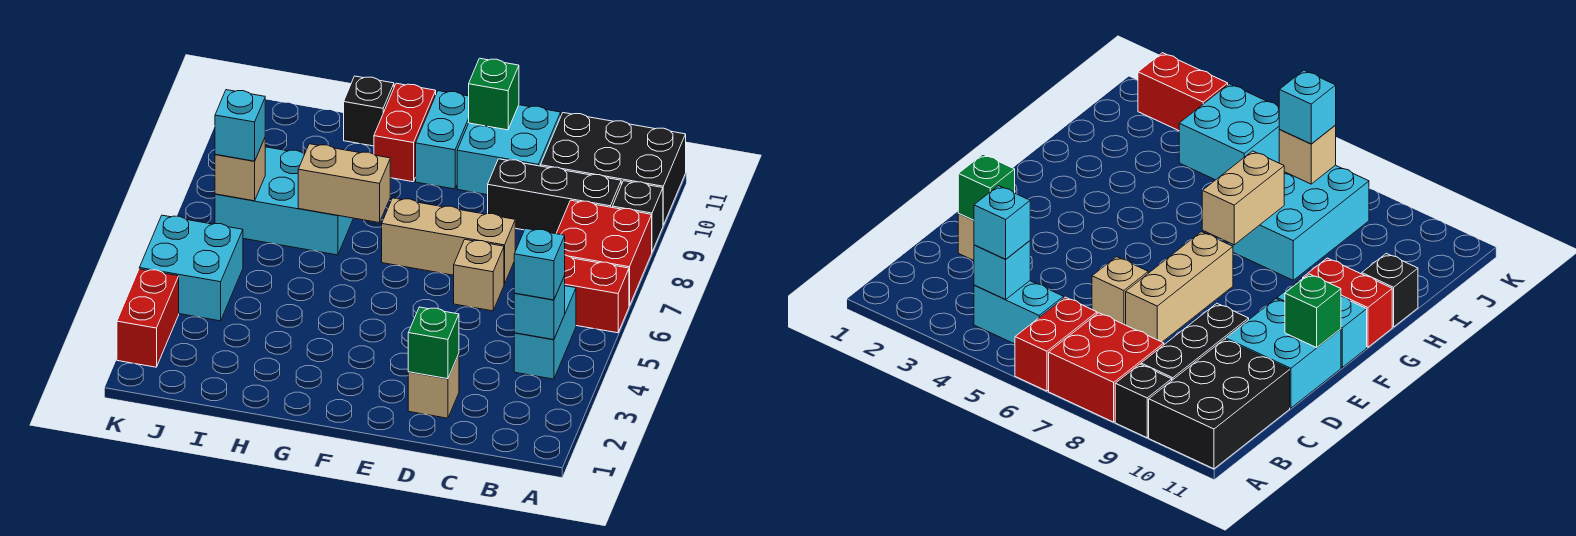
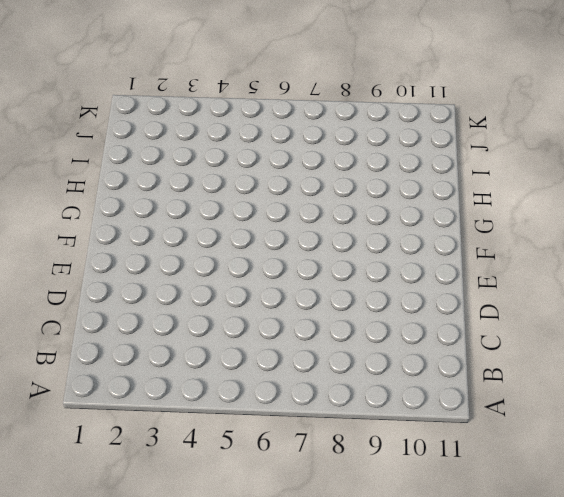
none -> red 1x2 brick [564,255,629,333]
none -> red 2x2 brick [556,200,652,306]
none -> black 1x1 brick [613,181,663,252]

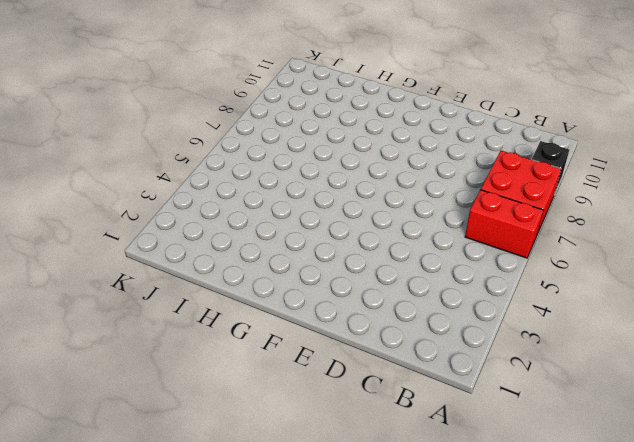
none -> black 2x3 brick [541,113,686,225]
none -> cyan 1x2 brick [514,286,576,379]
none -> black 1x3 brick [488,159,621,234]

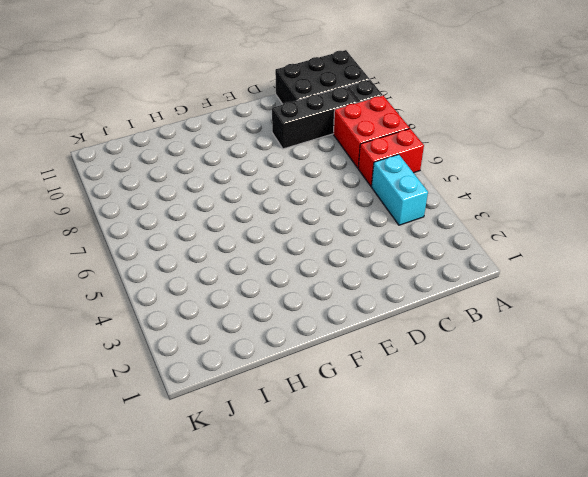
none -> tan 1x1 brick [408,354,459,418]
none -> tan 1x1 brick [454,240,504,311]
none -> tan 1x3 brick [382,198,515,284]

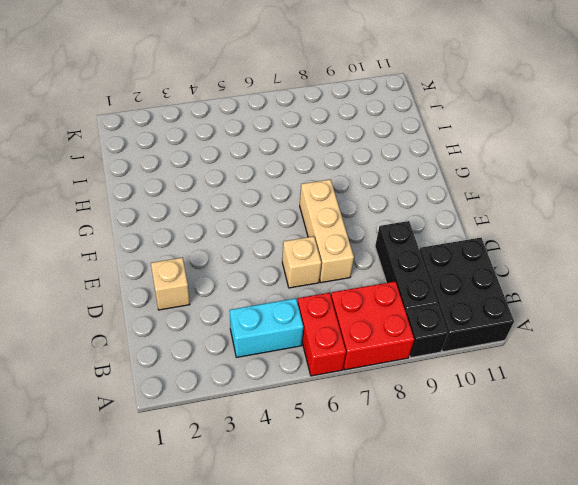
none -> cyan 2x2 brick [457,105,561,195]
none -> cyan 1x2 brick [416,91,469,189]
none -> red 1x2 brick [374,83,436,182]

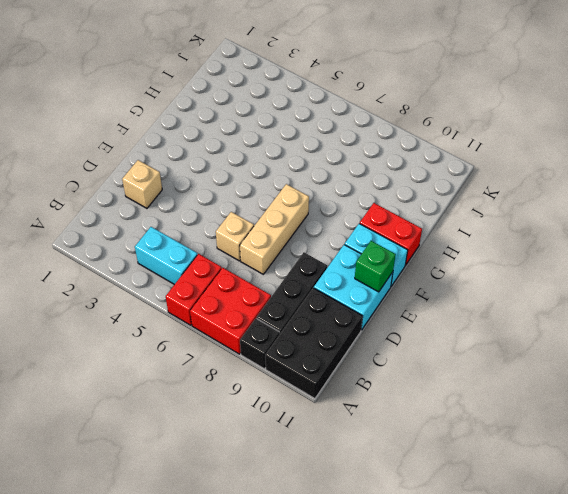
none -> cyan 2x3 brick [215,147,353,255]
none -> black 1x1 brick [344,76,394,146]
none -> cyan 2x2 brick [139,215,243,321]

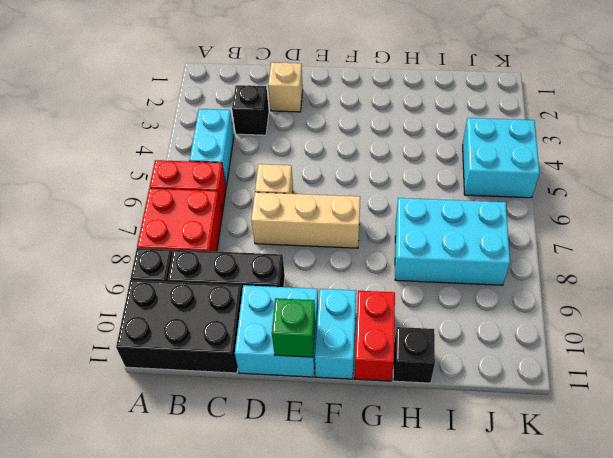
black 1x1 brick [232,85,269,135] -> none
none -> red 1x2 brick [117,269,179,367]
none -> cyan 1x1 brick [514,276,565,340]
none -> green 1x1 brick [408,307,459,379]

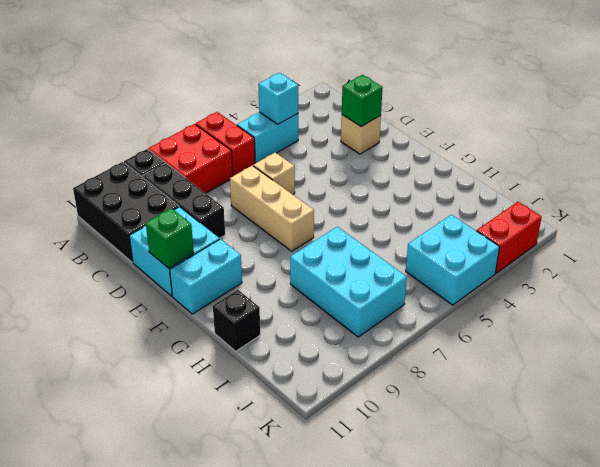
none -> red 1x2 brick [374,83,436,182]
none -> tan 1x2 brick [298,144,390,223]
none -> tan 1x1 brick [215,138,265,201]

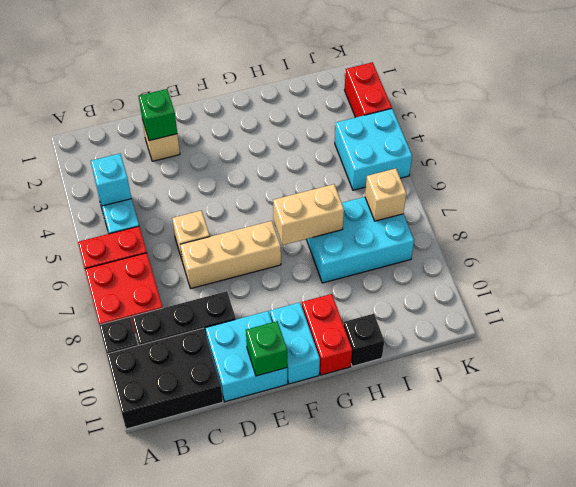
none -> cyan 1x1 brick [514,228,565,300]
none -> cyan 1x1 brick [215,90,265,161]

